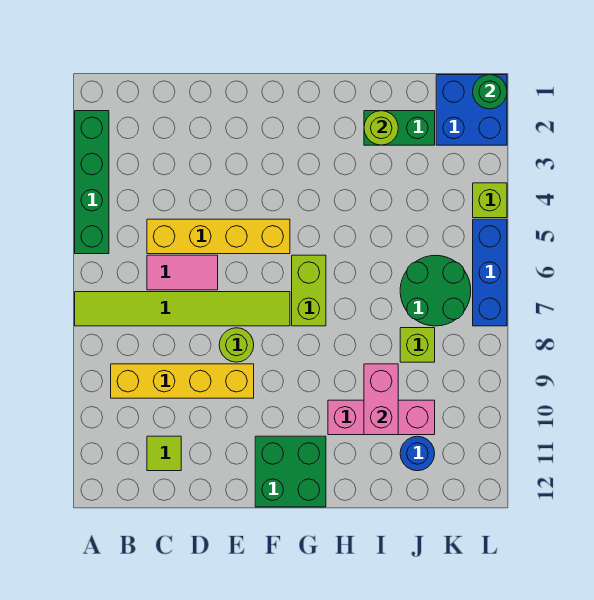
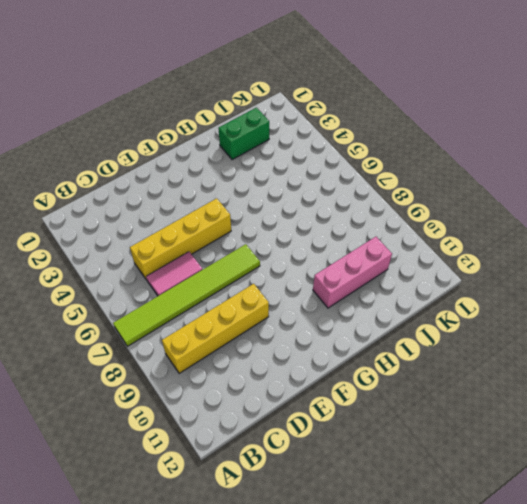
none -> green 1x4 brick [75,111,109,254]
none -> lime 1x1 tile [147,436,181,471]
none -> lime 1x1 round brick [219,328,254,362]

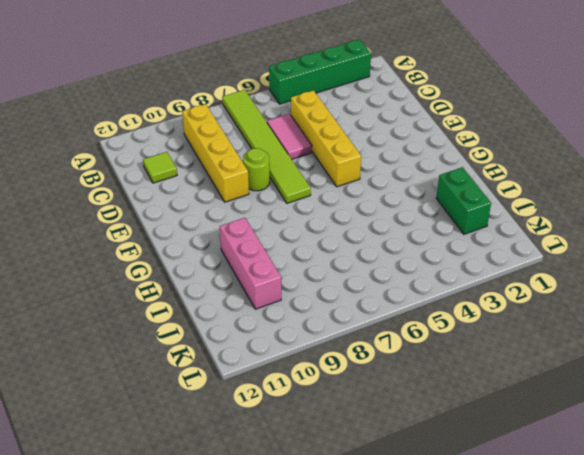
none -> green 2x2 brick [255,436,326,507]
none -> lime 1x2 brick [292,255,326,326]
none -> green 2x2 round brick [400,255,471,326]

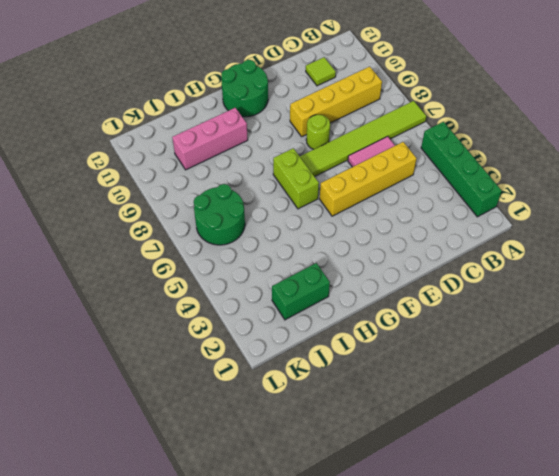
green 2x2 round brick [221,60,268,117] -> green 2x2 brick [255,436,326,507]
none -> lime 1x1 brick [400,328,435,362]
none -> blue 1x1 round brick [400,436,435,471]
none -> blue 2x2 brick [436,75,507,145]

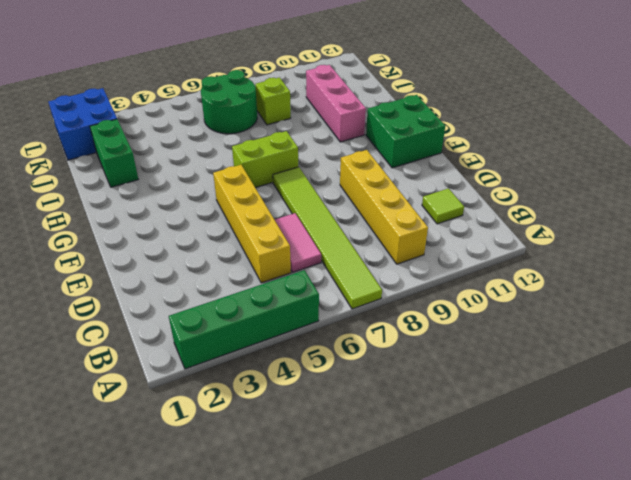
none -> lime 1x1 round brick [219,328,254,362]
none -> blue 1x1 round brick [400,436,435,471]
none -> lime 1x1 brick [473,183,507,218]

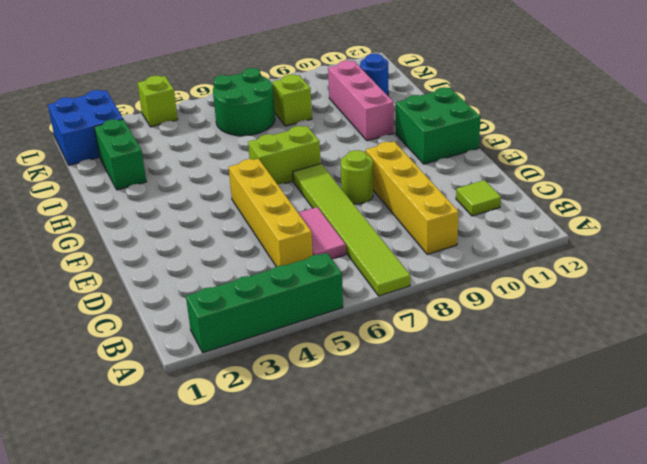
none -> blue 1x3 brick [473,219,507,326]
none -> lime 1x1 round brick [364,111,398,145]
none -> pink 1x2 brick [364,364,398,435]

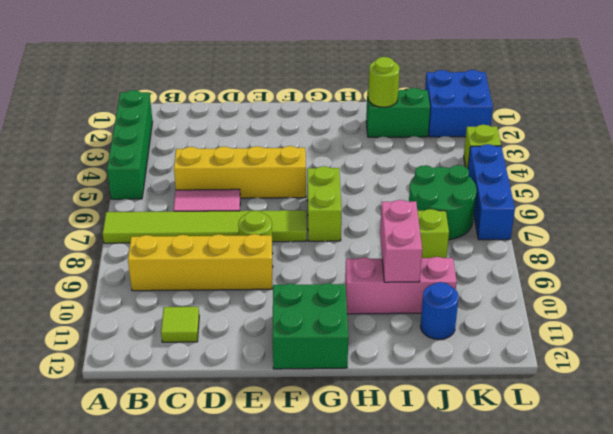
none -> green 1x1 round brick [473,75,507,109]

